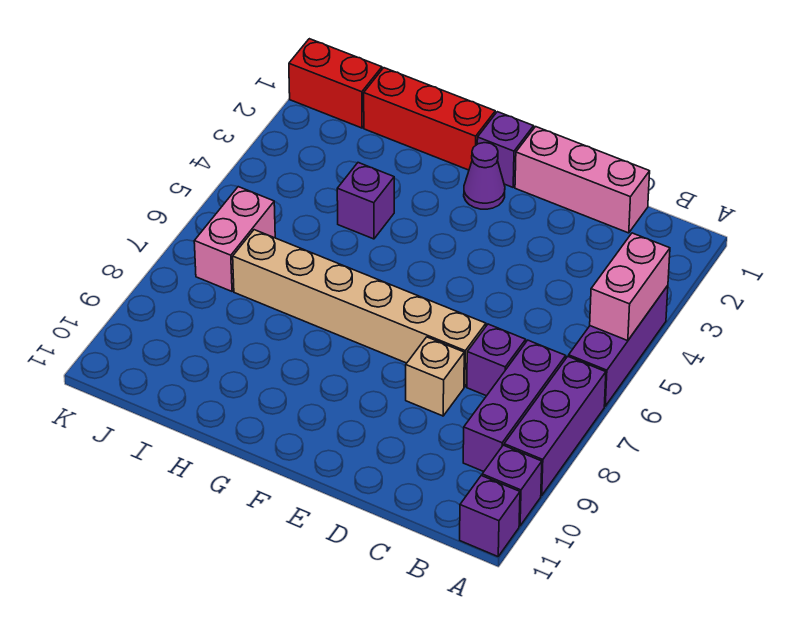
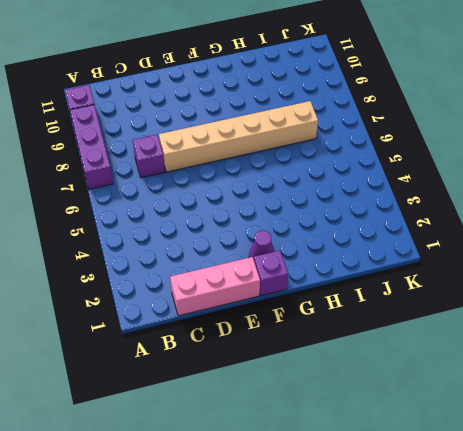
none -> purple 1x3 brick [569,286,668,406]
none -> purple 1x1 brick [460,476,520,556]
none -> purple 1x3 brick [463,340,566,472]

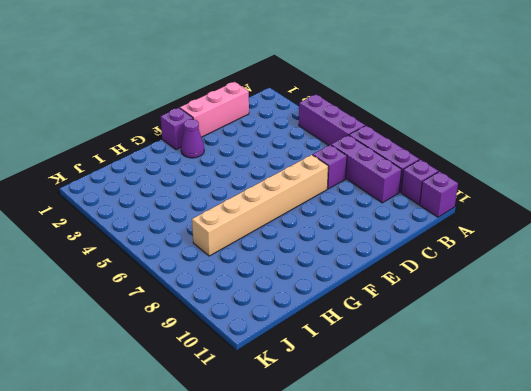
none -> tan 1x1 brick [406,337,464,416]
none -> red 1x3 brick [364,68,495,170]
none -> purple 1x1 brick [337,163,394,239]

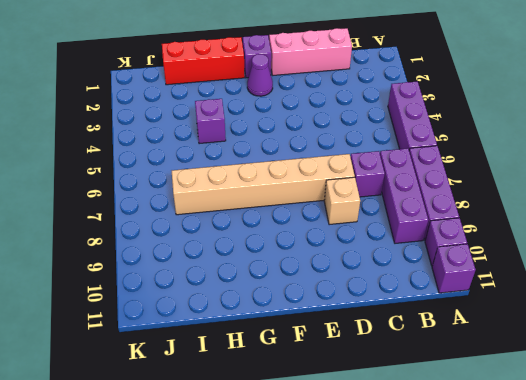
none -> red 1x2 brick [289,39,382,128]
none -> pink 1x2 brick [194,187,275,291]
none -> pink 1x2 brick [590,233,670,341]

